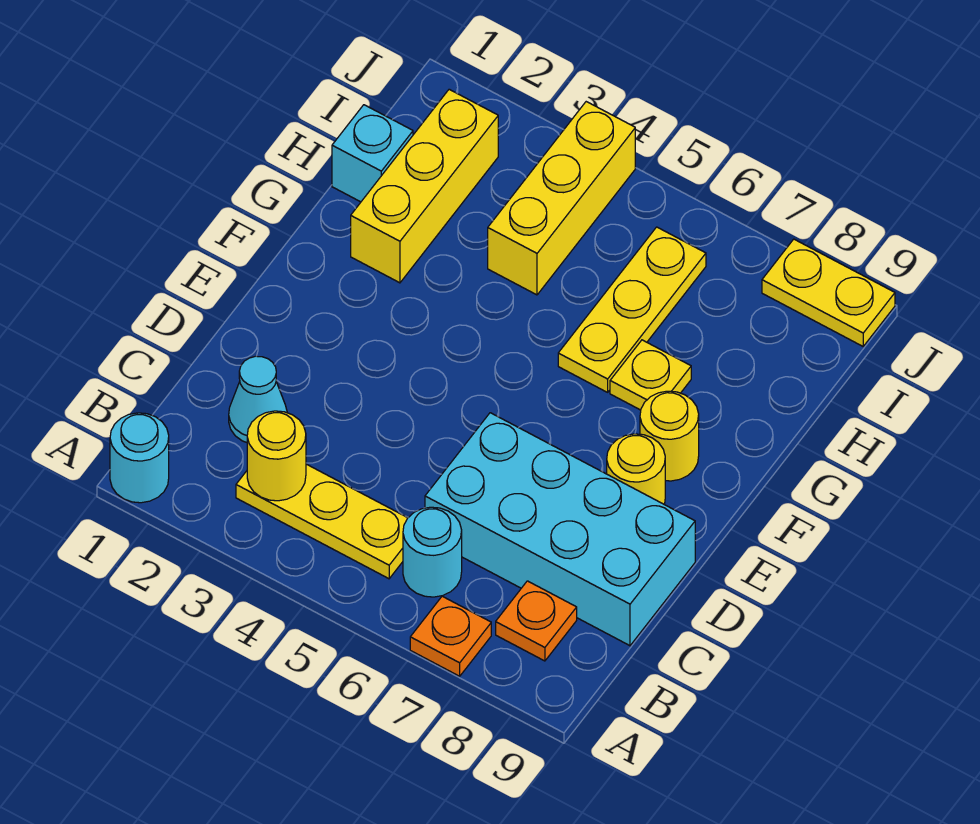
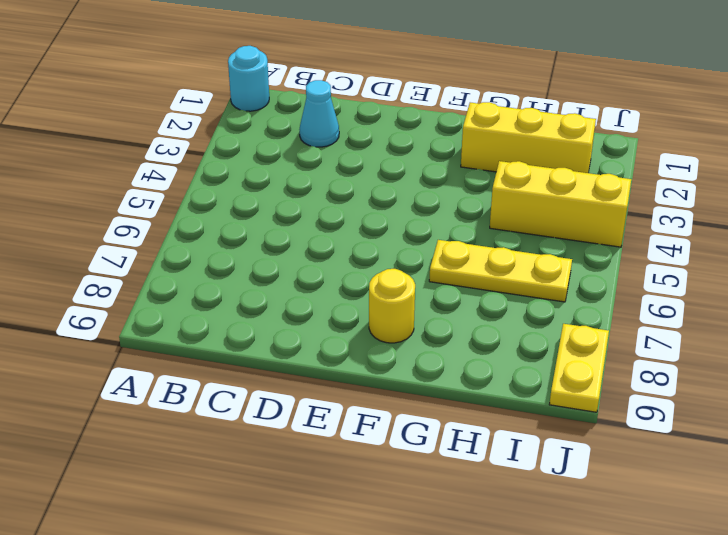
none -> orange 1x1 plate [410,596,491,676]
none -> yellow 1x3 plate [236,464,407,579]
none -> cyan 1x1 round brick [403,507,462,597]

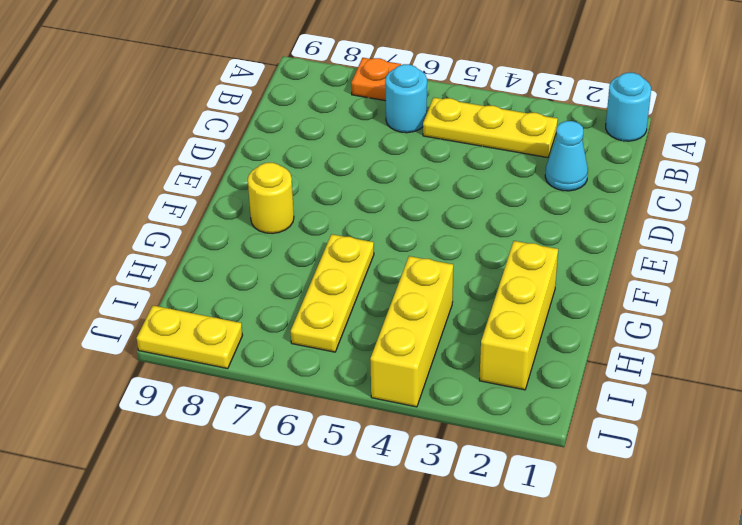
none -> orange 1x1 plate [496,581,577,661]
none -> cyan 2x4 brick [425,413,695,646]
none -> yellow 1x1 round brick [607,434,665,505]

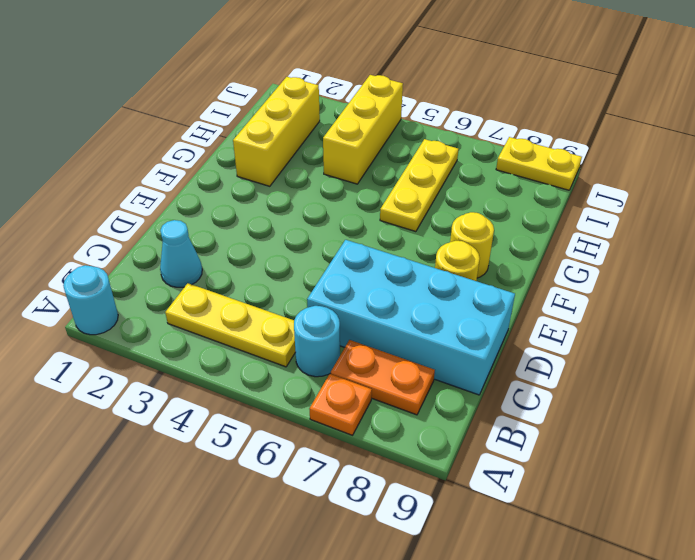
orange 1x2 plate [331,340,435,415] -> orange 1x1 plate [496,581,577,661]
none -> yellow 1x1 plate [610,340,691,410]
none -> cyan 1x1 brick [332,105,413,202]
none -> yellow 1x1 round brick [247,411,306,501]

